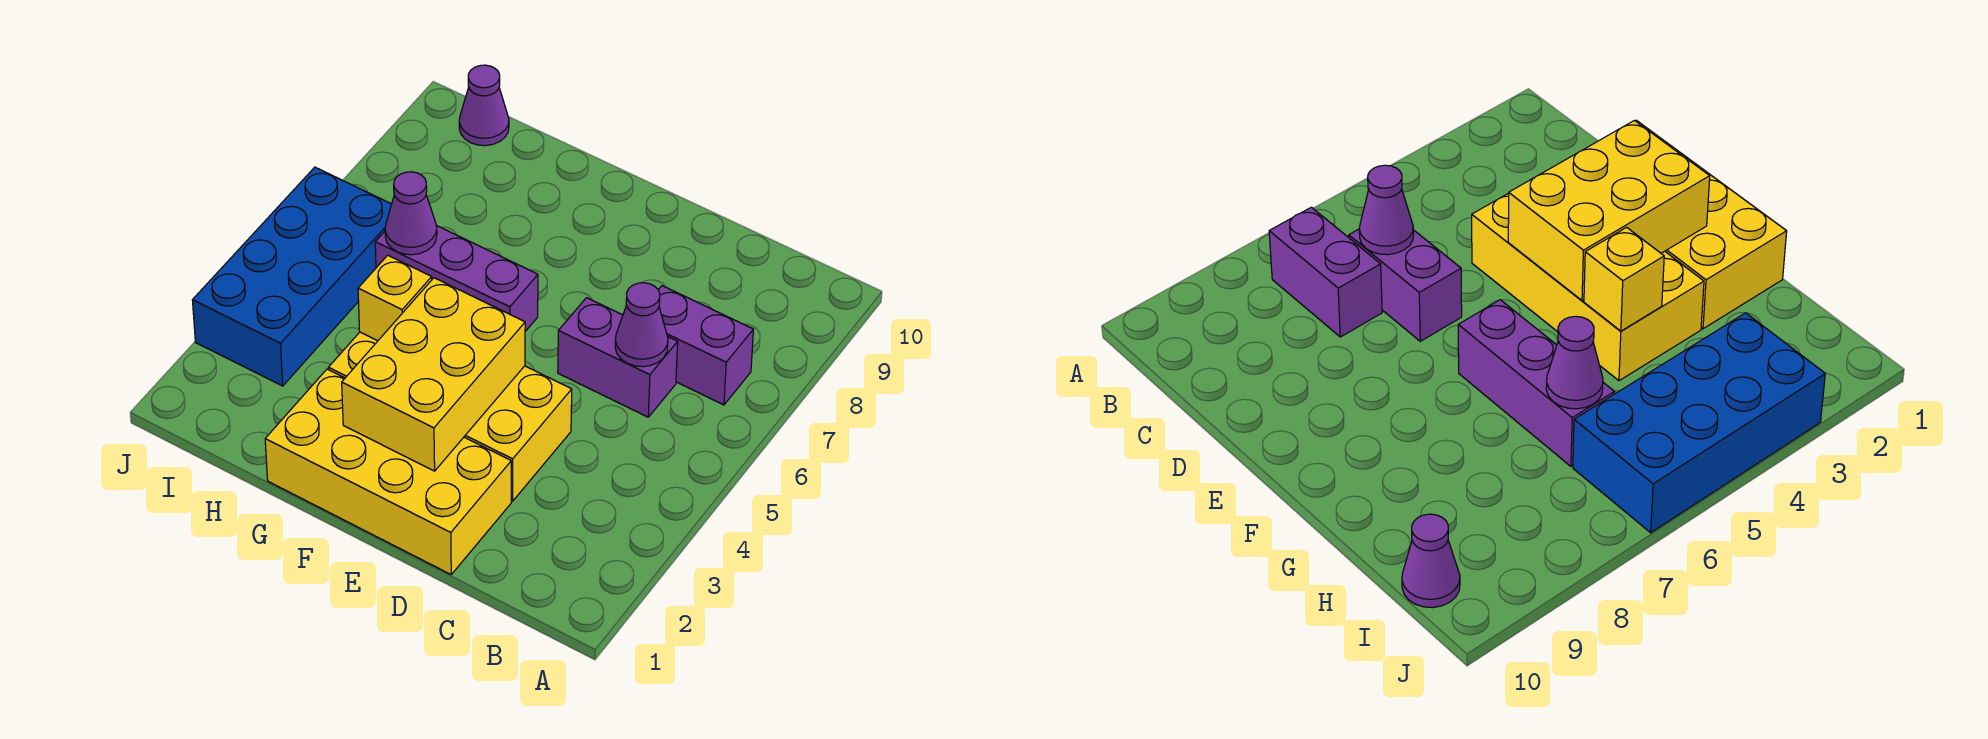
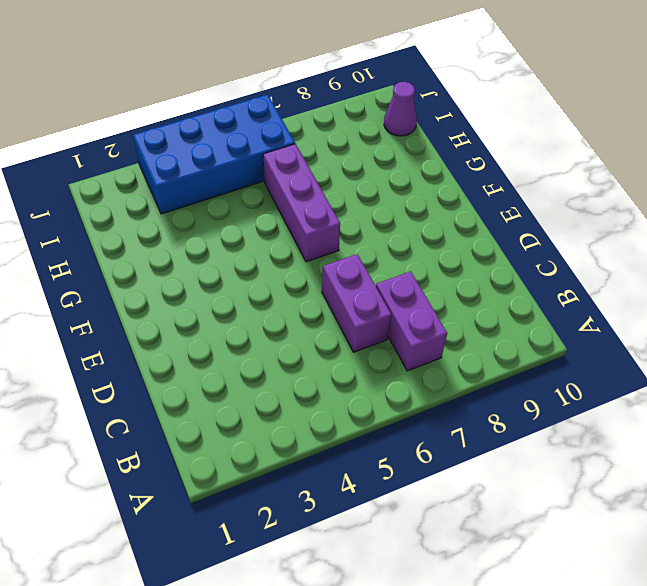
none -> yellow 2x4 brick [265,369,511,574]
none -> yellow 2x4 brick [329,332,572,501]

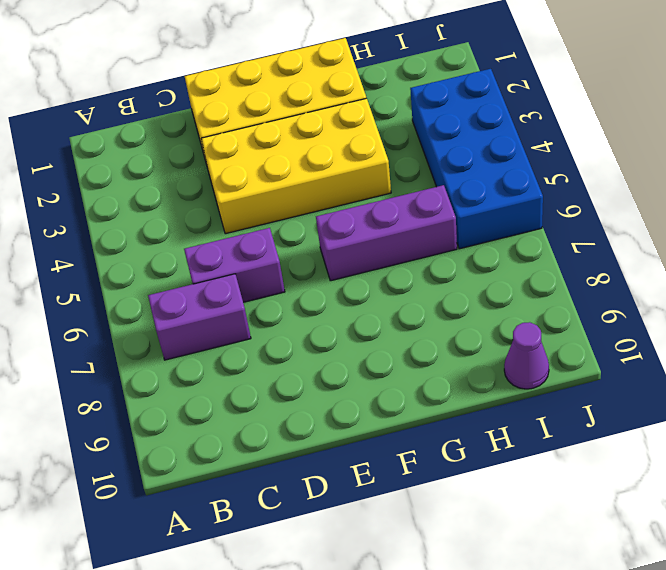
none -> purple 1x1 cone [615,283,668,367]
none -> yellow 2x3 brick [342,278,525,471]

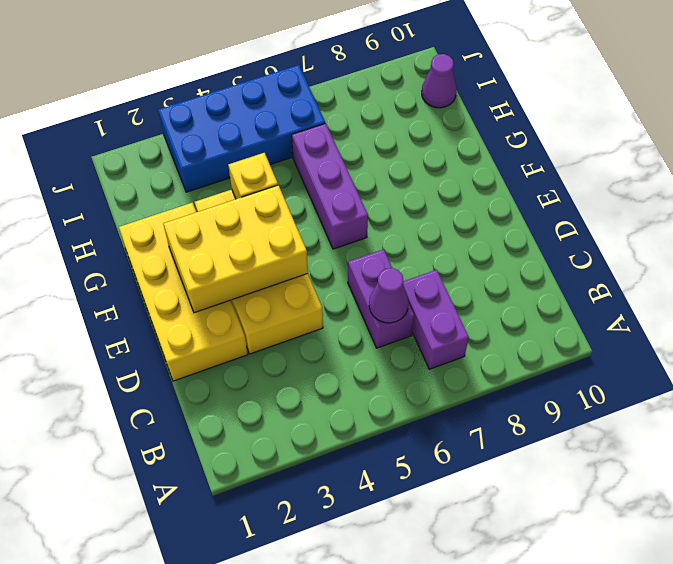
none -> purple 1x1 cone [385,172,437,255]

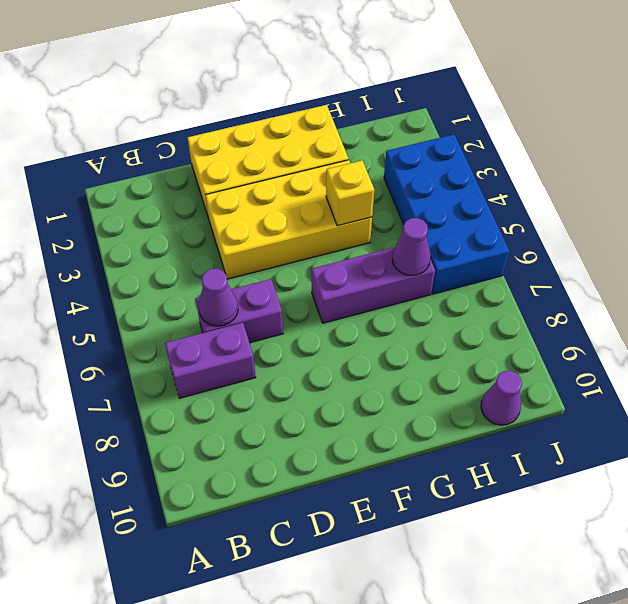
none -> yellow 2x3 brick [342,278,525,471]

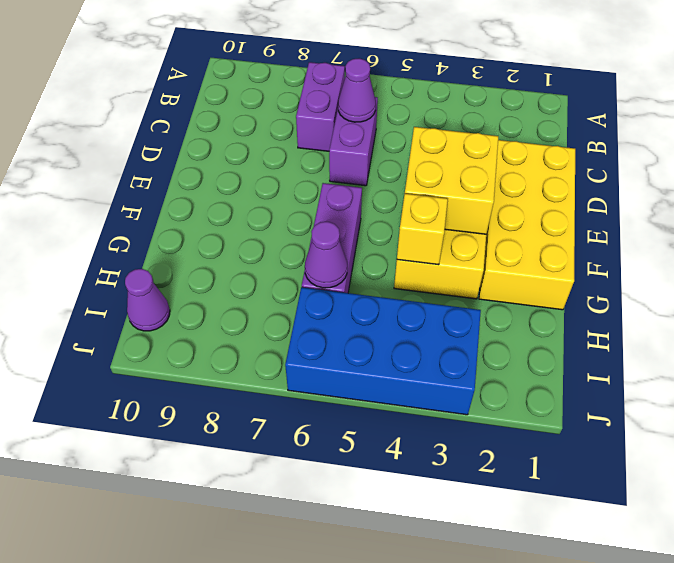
yellow 2x2 brick [405,127,498,234] -> yellow 2x3 brick [342,278,525,471]

